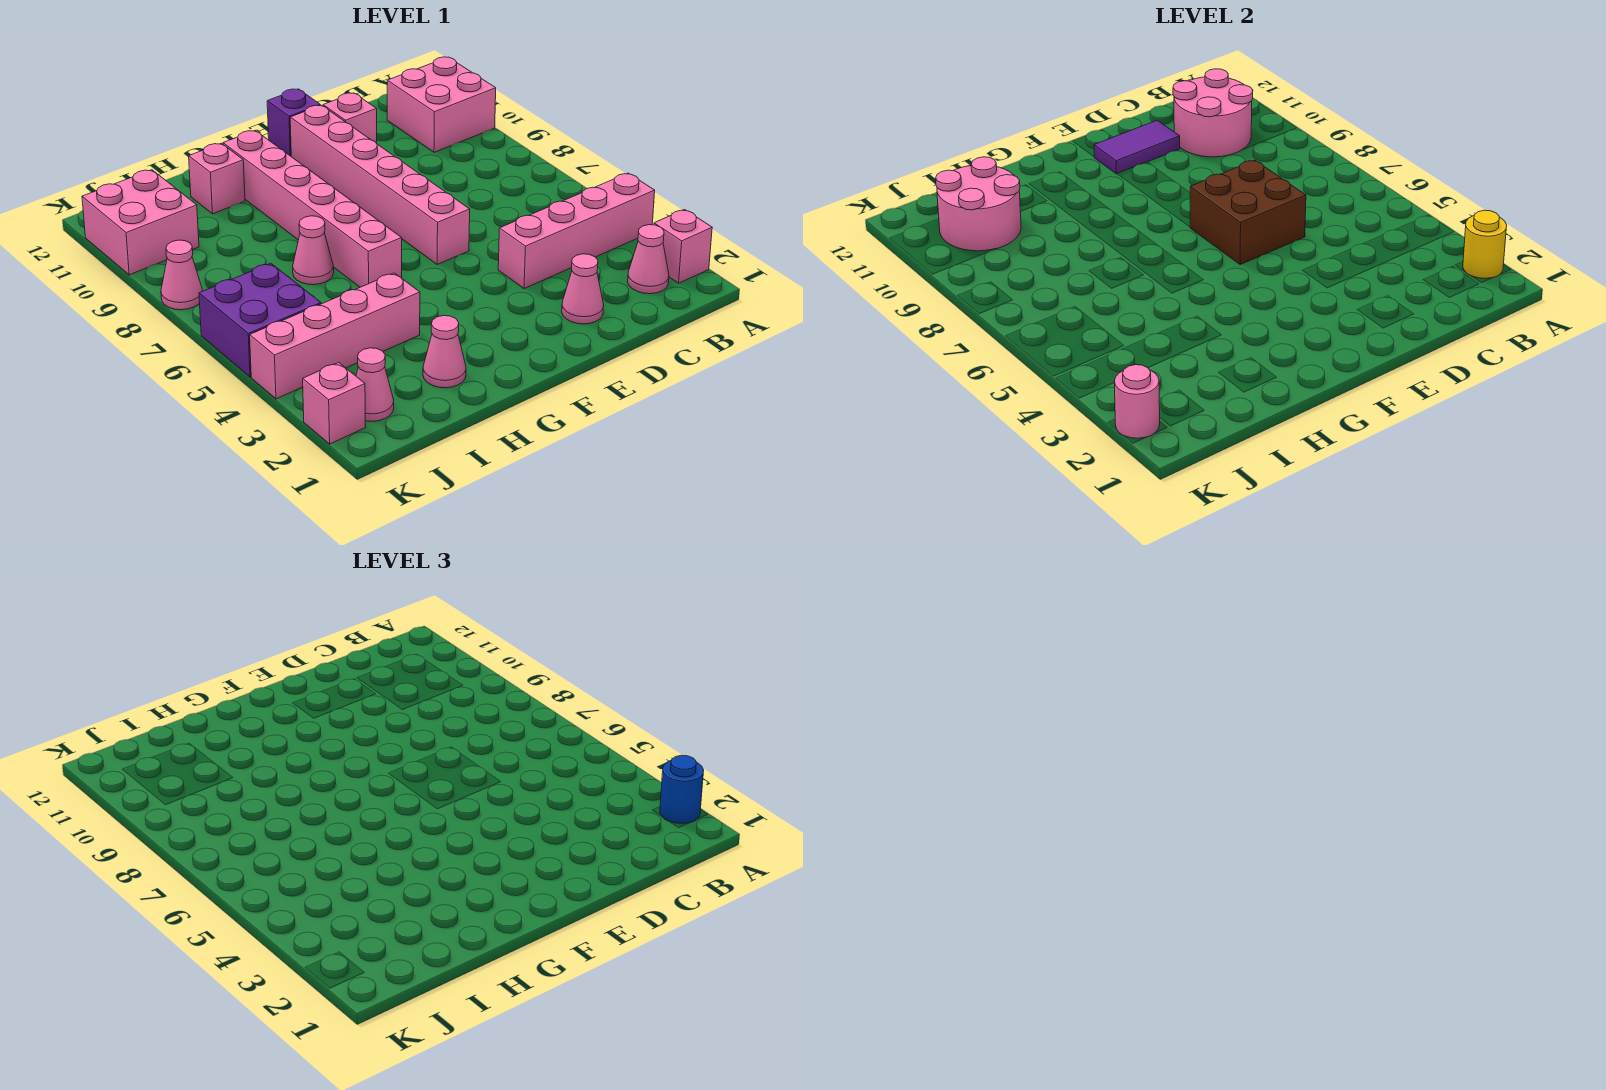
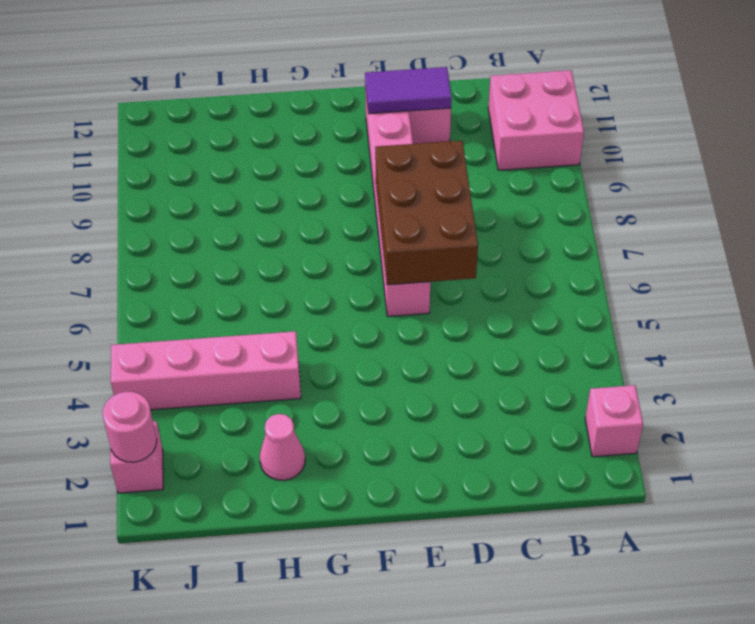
brown 2x3 brick [375,141,478,285] -> brown 2x2 brick [1190,160,1306,264]
none -> pink 1x4 brick [498,173,655,289]
none -> pink 1x1 cone [628,225,669,294]
none -> pink 1x1 cone [562,254,604,324]

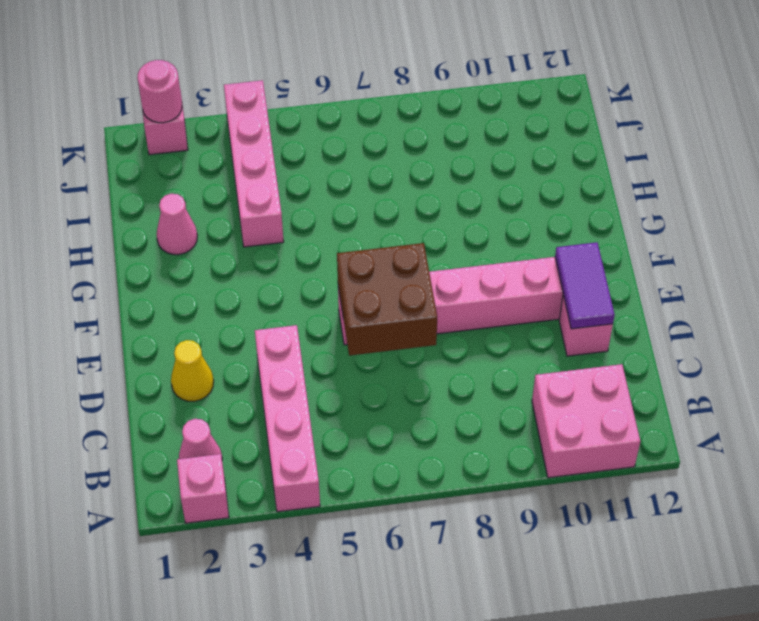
yellow 1x1 cone [171,340,214,401] -> pink 1x1 cone [562,254,604,324]
none -> purple 1x1 brick [267,89,320,156]
none -> pink 1x6 brick [223,130,402,287]
none -> pink 1x1 cone [293,216,334,285]

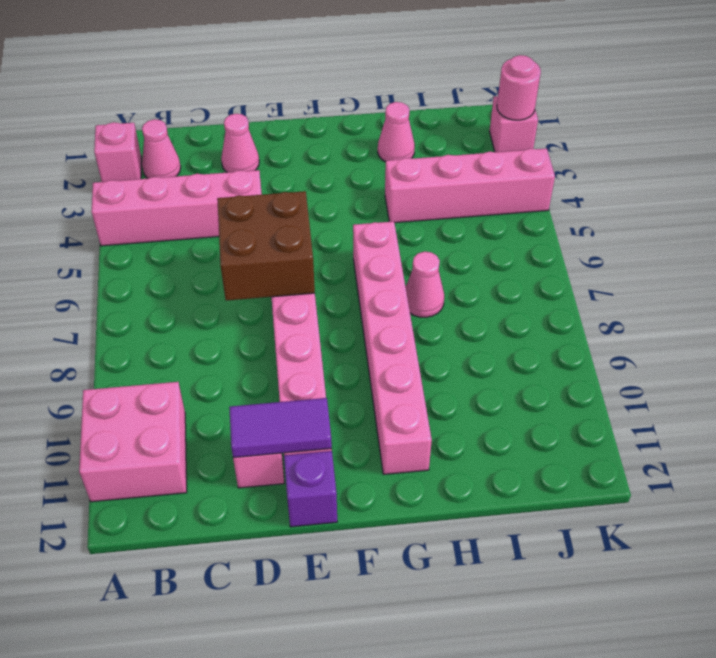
none -> pink 1x1 brick [189,143,245,214]
none -> pink 1x1 cone [356,348,394,421]
none -> purple 2x2 brick [199,263,321,377]

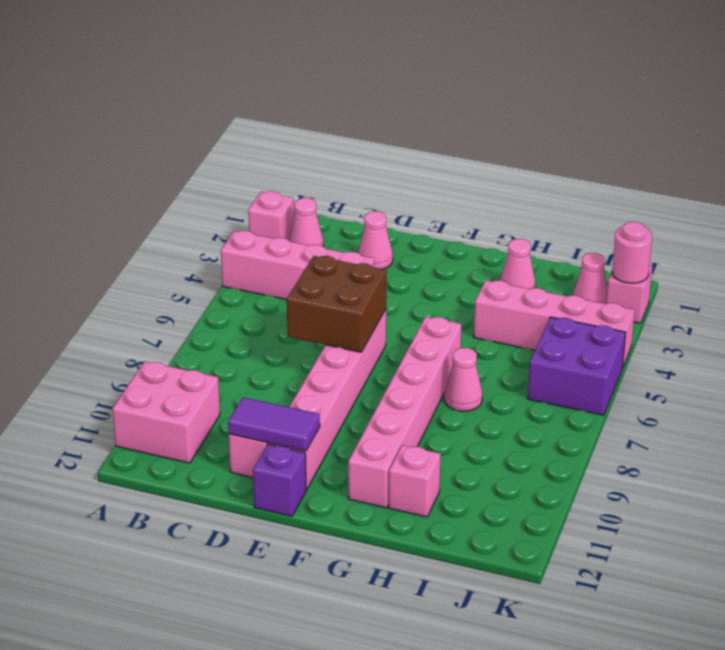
none -> pink 2x2 brick [82,170,199,275]
none -> pink 1x1 cone [161,240,202,310]
none -> yellow 1x1 round brick [1463,210,1507,278]

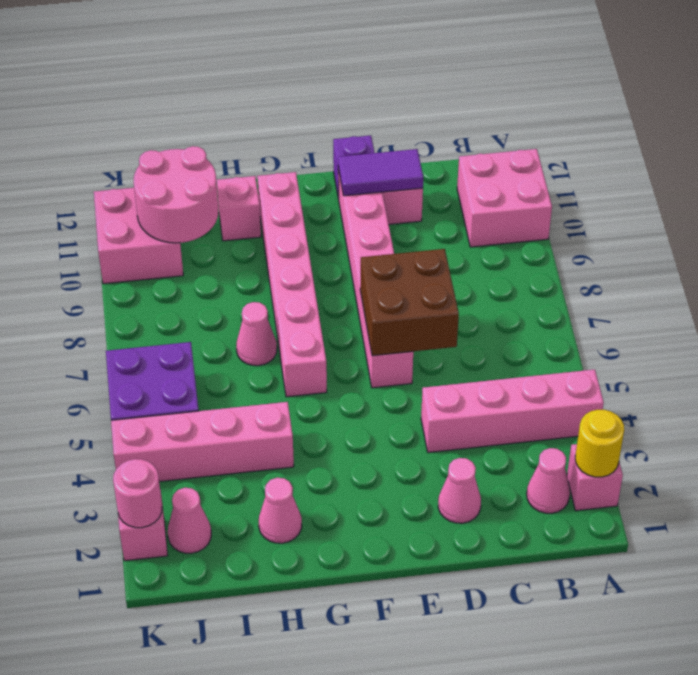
none -> pink 1x1 cone [161,240,202,310]
none -> pink 2x2 round brick [1173,69,1253,157]
none -> blue 1x1 round brick [660,755,704,823]

